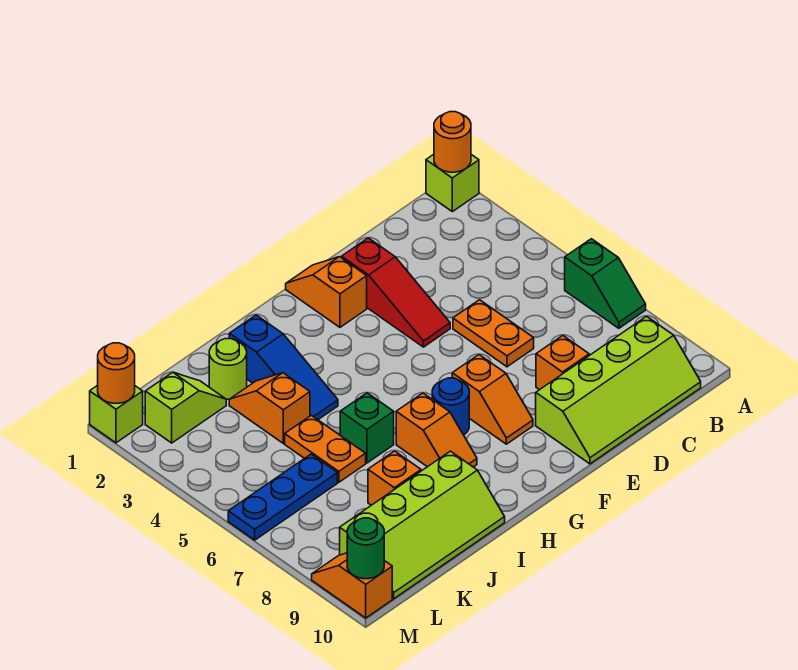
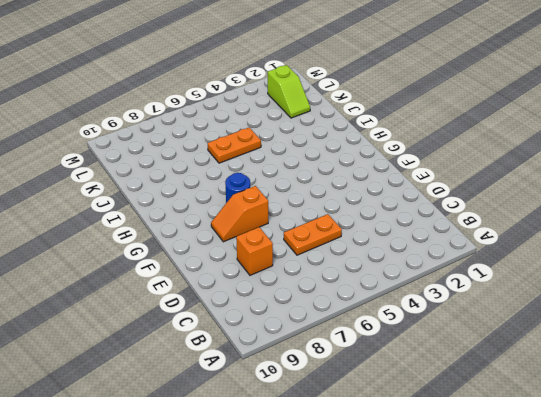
none -> lime 1x1 brick [426,154,479,212]
none -> green 1x2 slope [565,239,646,328]
none -> lime 2x4 slope [536,316,701,464]

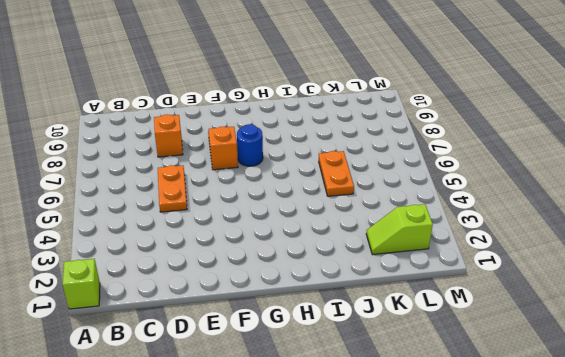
none -> green 1x2 slope [565,239,646,328]
none -> lime 2x4 slope [536,316,701,464]
none -> red 1x3 slope [342,238,450,347]

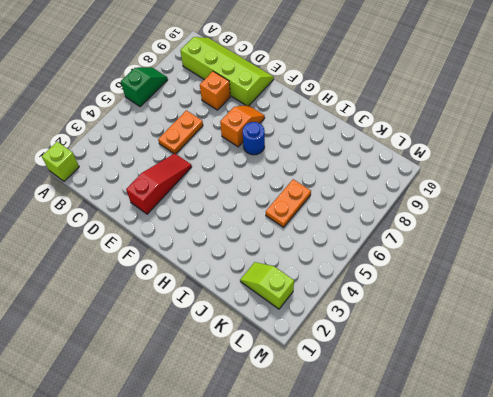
none -> orange 1x2 slope [286,257,367,327]
none -> orange 1x2 slope [396,393,477,467]
none -> blue 1x3 slope [229,315,338,420]

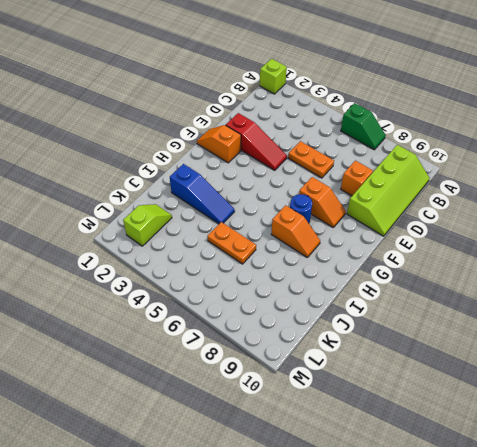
none -> green 1x1 brick [340,393,394,463]
none -> lime 2x4 slope [340,451,505,599]
none -> lime 1x1 round brick [209,339,247,399]

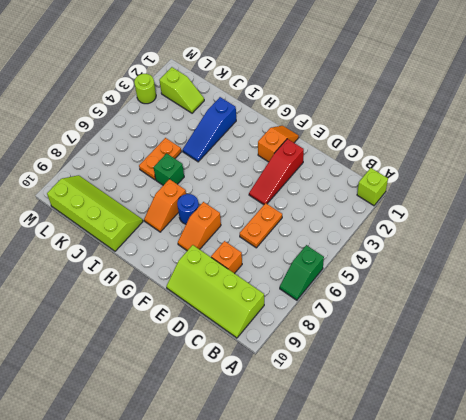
lime 2x4 slope [47,175,143,251] -> lime 2x4 slope turned to [340,451,505,599]
lime 1x1 round brick [134,74,156,104] -> lime 1x1 round brick moved to [209,339,247,399]
none -> orange 1x2 slope [229,373,310,443]
none -> orange 1x1 brick [368,451,421,505]
none -> blue 1x3 plate [228,454,337,540]

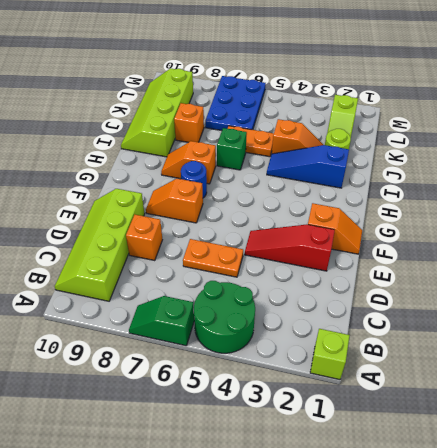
green 2x2 round brick [194,281,255,353] -> none
blue 2x3 plate [205,76,266,131] -> blue 1x3 plate [228,454,337,540]
none -> lime 1x1 brick [90,385,143,443]
none -> orange 1x2 slope [312,553,392,618]
none -> orange 1x1 round brick [434,112,471,172]

